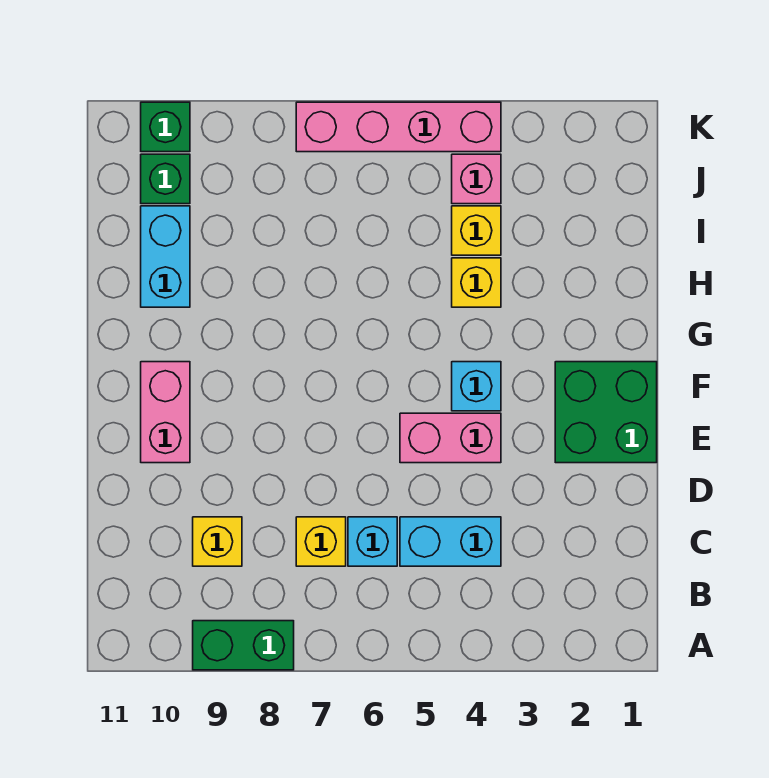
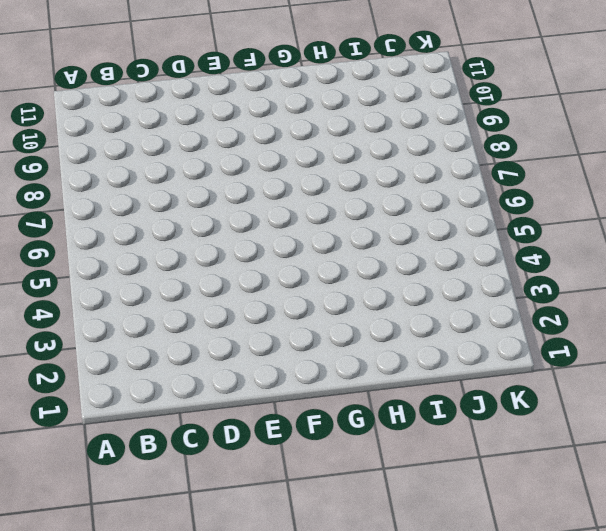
none -> green 1x2 brick [193,621,294,670]
none -> cyan 1x2 brick [400,517,501,566]
none -> cyan 1x1 brick [348,517,397,566]

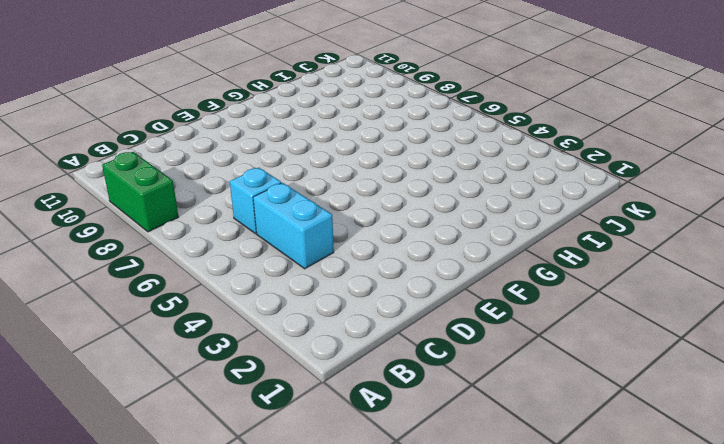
none -> yellow 1x1 brick [296,517,346,566]
none -> yellow 1x1 brick [193,517,242,566]
none -> green 2x2 brick [555,362,657,463]

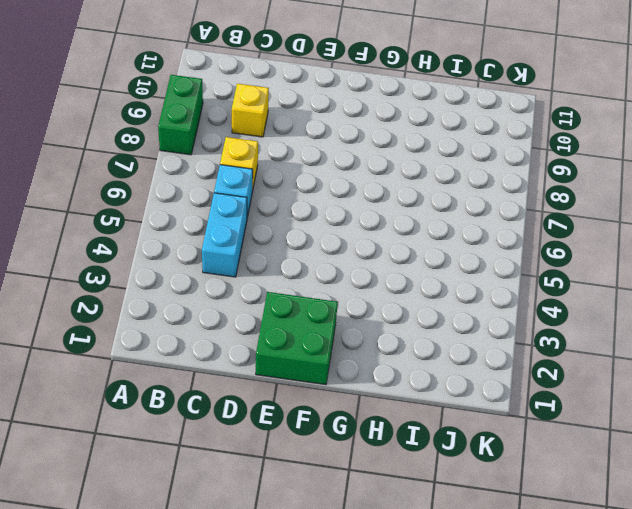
none -> pink 1x2 brick [400,413,501,463]
none -> pink 1x2 brick [141,362,190,463]
none -> cyan 1x1 brick [452,362,501,411]

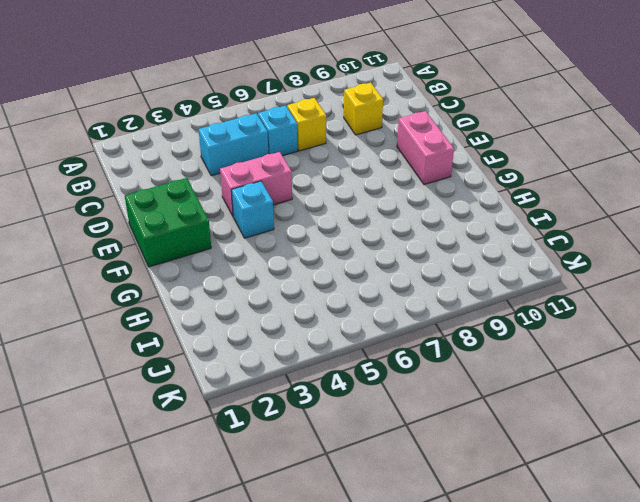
none -> green 1x2 brick [193,621,294,670]
none -> yellow 1x1 brick [452,258,501,307]
none -> cyan 1x2 brick [141,206,190,307]

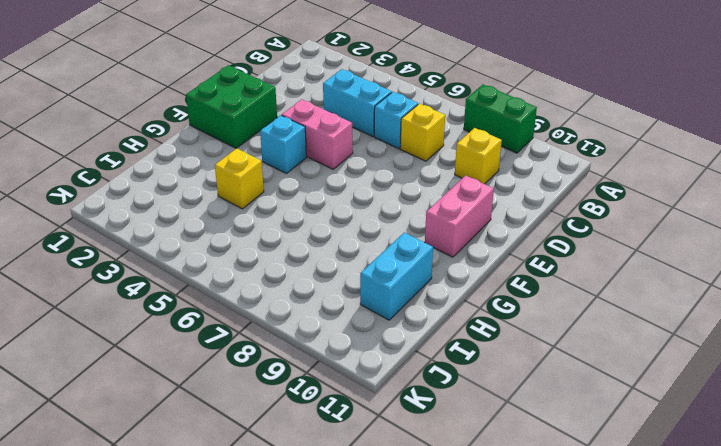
none -> yellow 1x1 brick [452,206,501,255]
none -> pink 1x1 brick [452,154,501,204]
none -> green 1x1 brick [141,154,190,204]

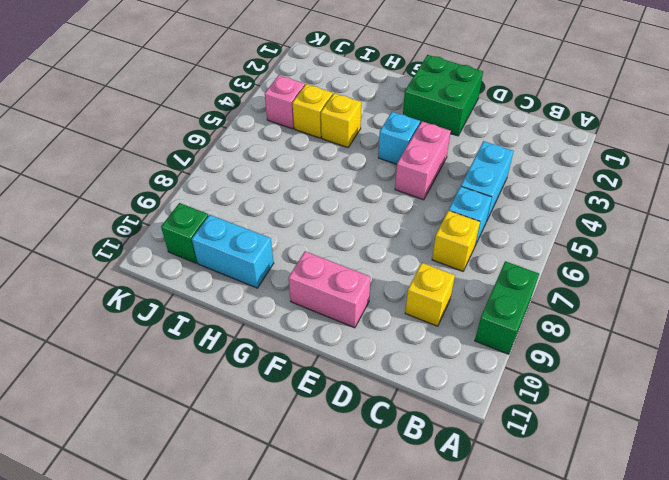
none -> pink 1x4 brick [296,102,501,152]
none -> green 1x1 brick [141,102,190,152]

